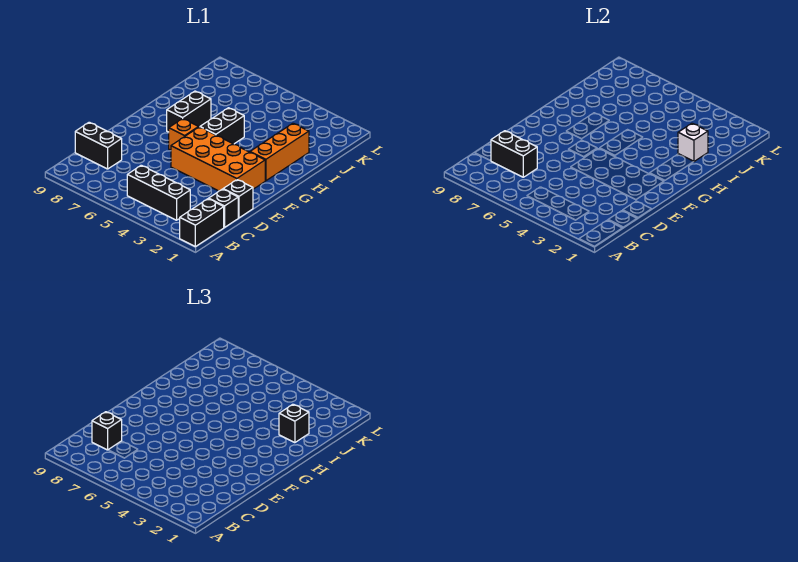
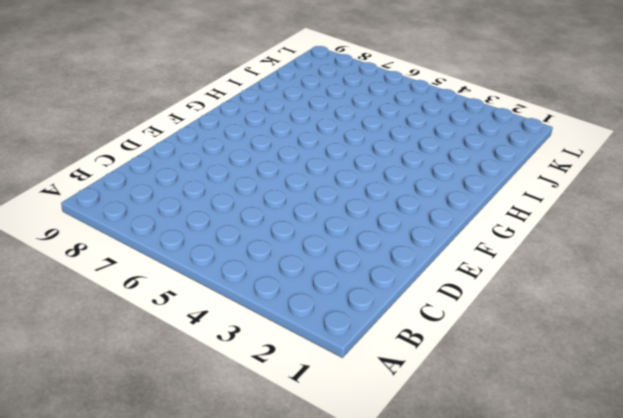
none -> black 1x2 brick [180,199,224,247]
none -> black 1x3 brick [127,165,190,220]
none -> black 1x1 brick [209,189,238,227]

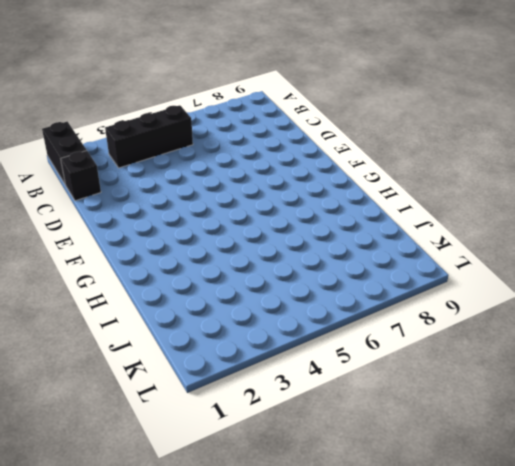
none -> black 1x2 brick [75,122,122,169]
none -> black 1x1 brick [223,180,253,218]
none -> orange 2x4 brick [171,127,265,191]

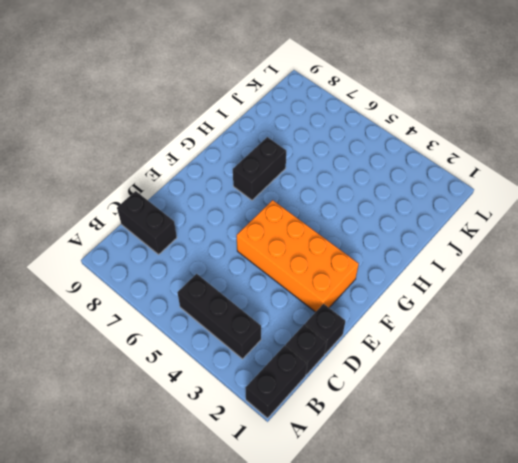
none -> orange 1x1 brick [169,119,198,150]
none -> orange 1x3 brick [250,123,309,181]
none -> black 1x2 brick [200,108,244,144]

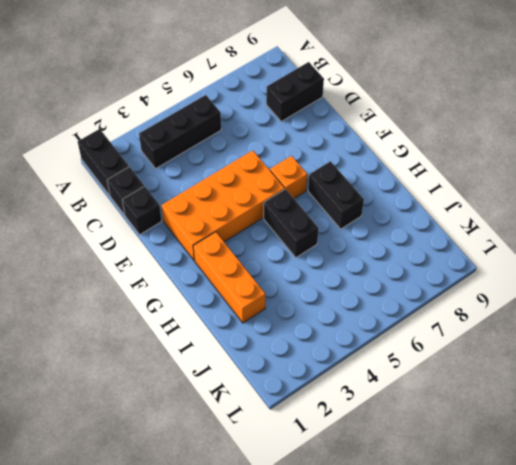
none -> black 1x2 brick [491,131,537,177]
none -> white 1x1 brick [678,123,708,161]
none -> black 1x1 brick [92,412,122,450]

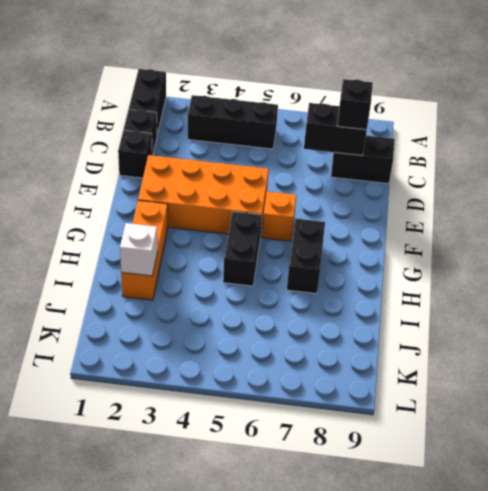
none -> black 1x1 brick [279,404,309,443]

